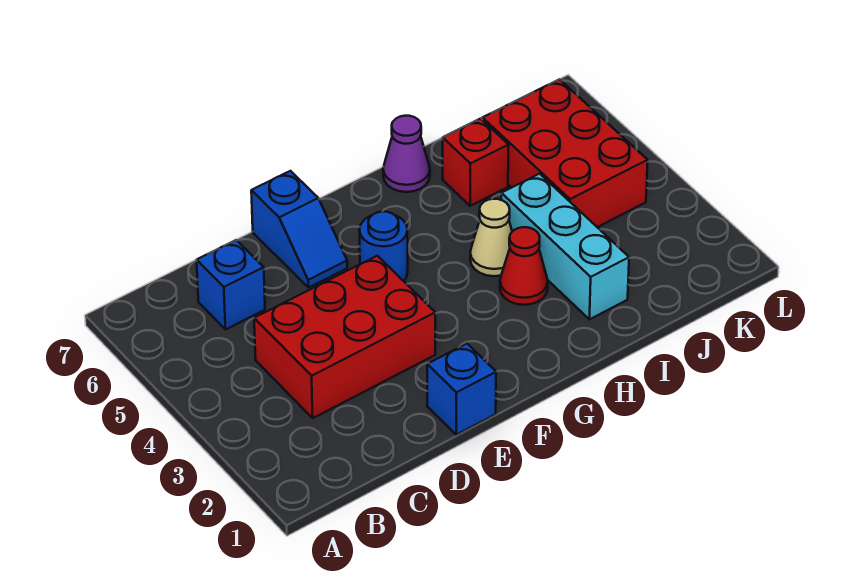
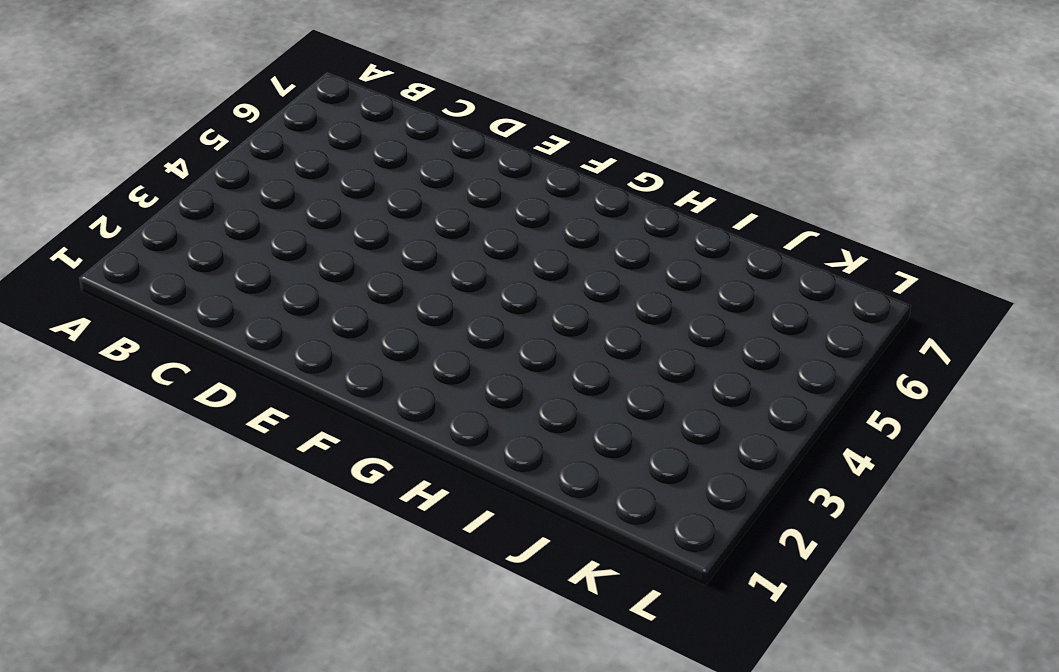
none -> red 2x3 brick [254,256,435,418]
none -> blue 1x1 brick [197,240,265,329]

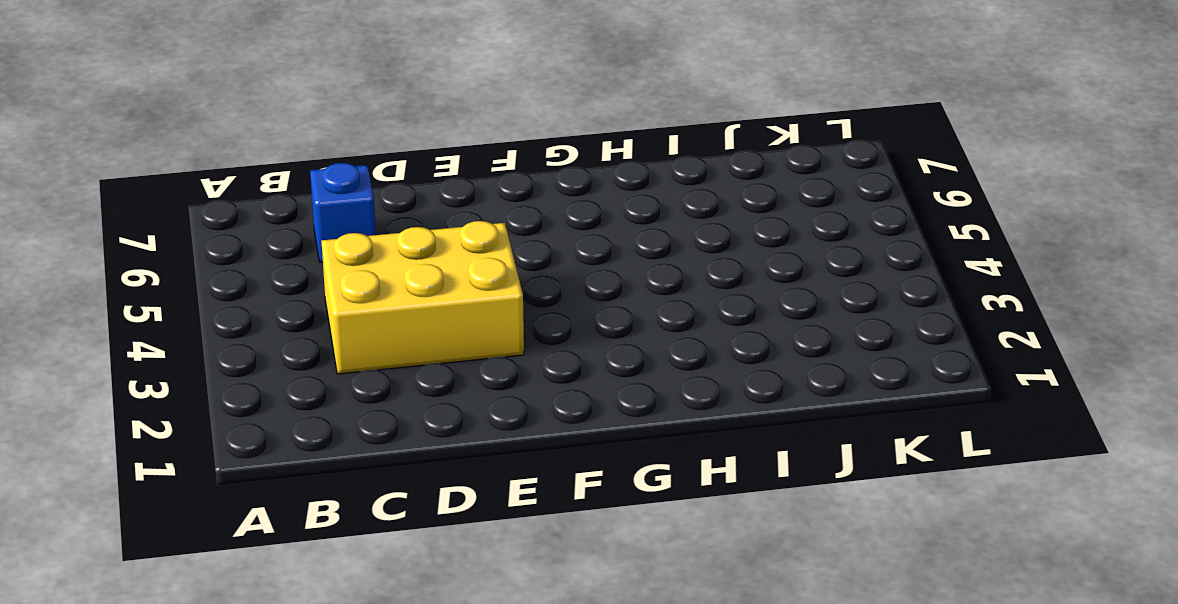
yellow 2x3 brick [321,221,524,374] -> red 2x3 brick [254,256,435,418]
none -> blue 1x1 brick [427,344,496,435]
none -> blue 1x2 slope [251,171,347,288]

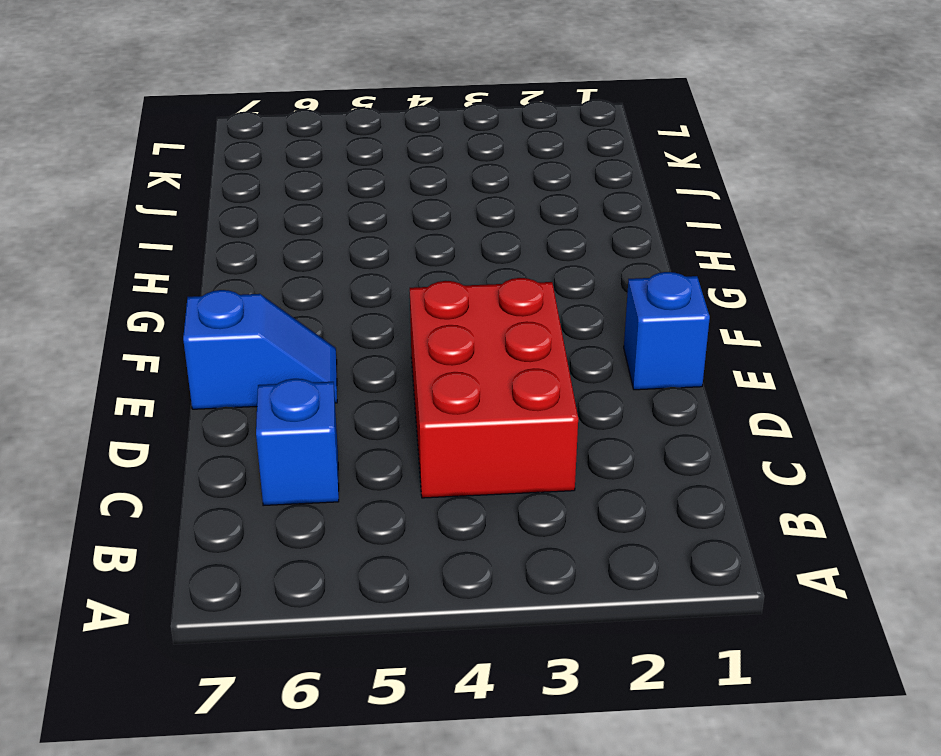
none -> blue 1x1 round brick [359,212,408,281]
none -> red 1x1 cone [500,227,548,305]

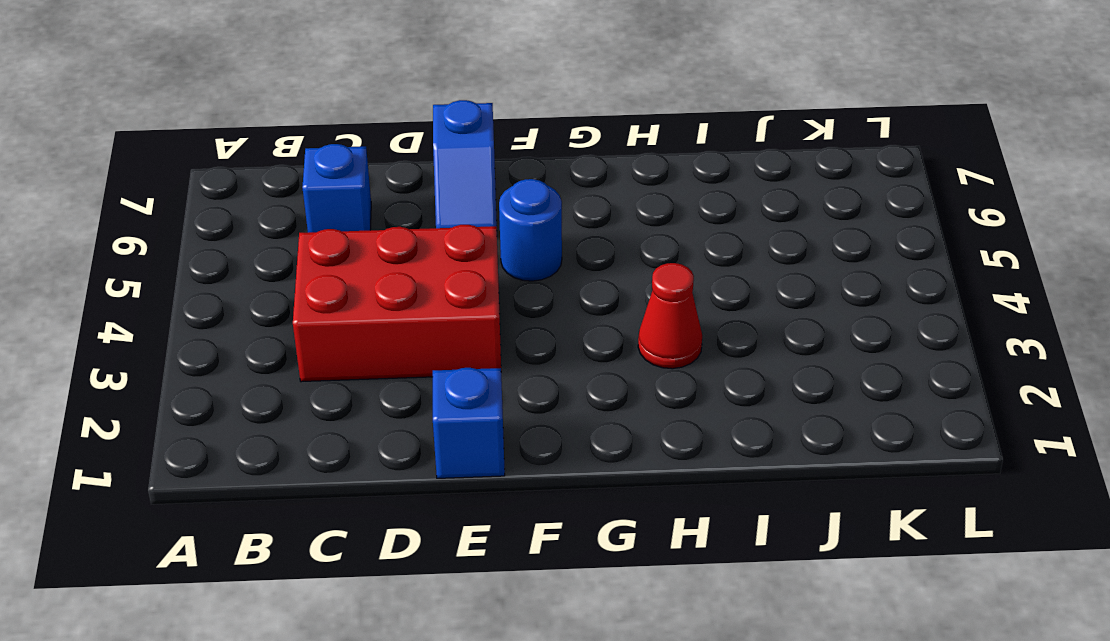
none -> tan 1x1 cone [470,199,512,276]
none -> purple 1x1 cone [383,116,430,192]

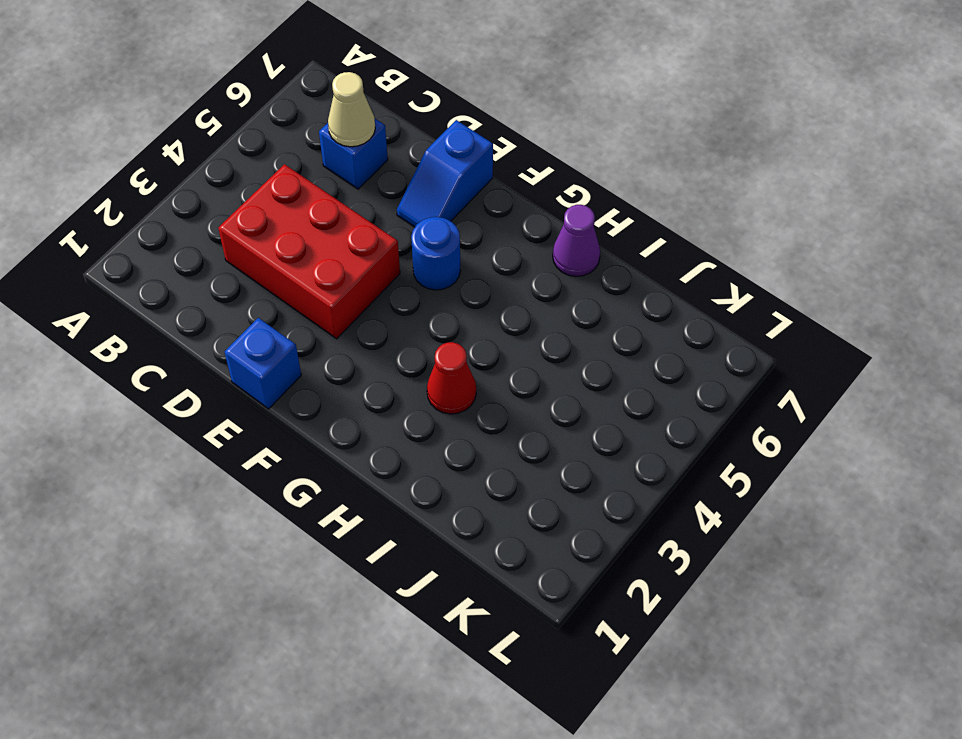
tan 1x1 cone [328,72,375,147] -> tan 1x1 cone moved to [470,199,512,276]
none -> cyan 1x3 brick [501,174,629,319]
none -> red 1x1 brick [443,118,509,206]

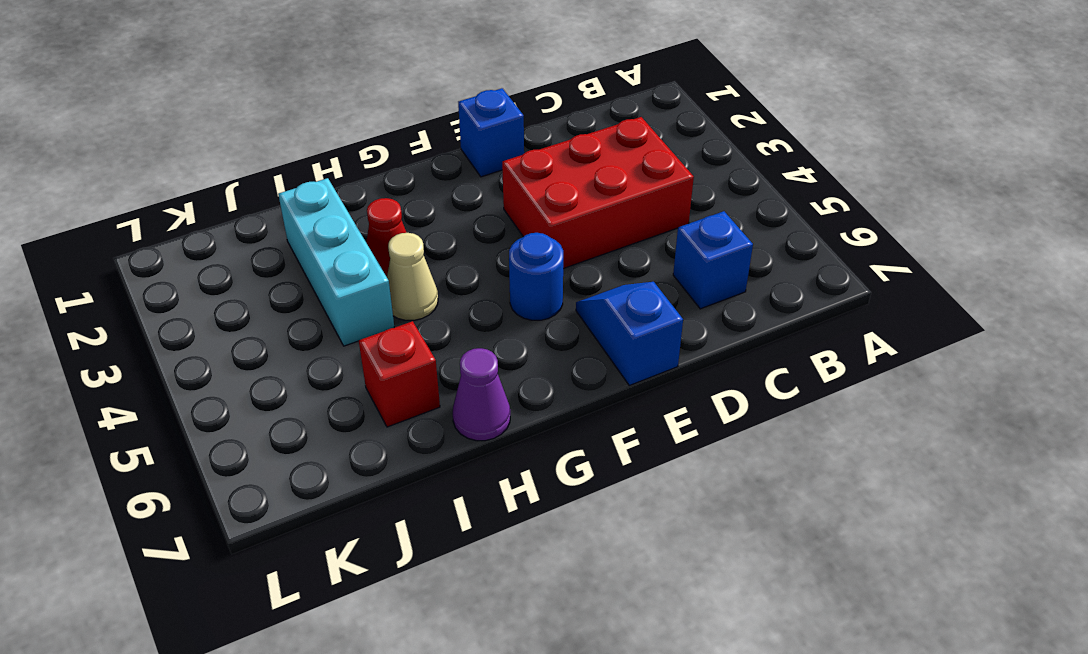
none -> red 2x3 brick [482,79,648,227]

